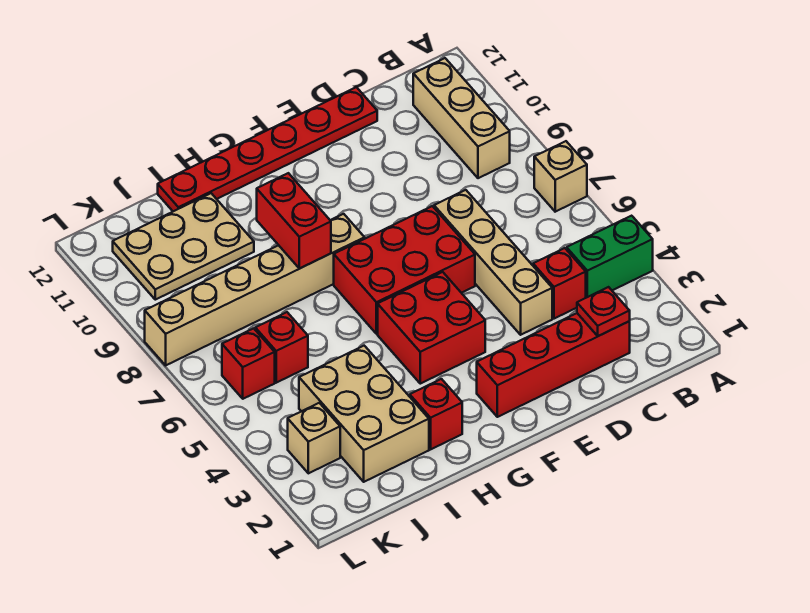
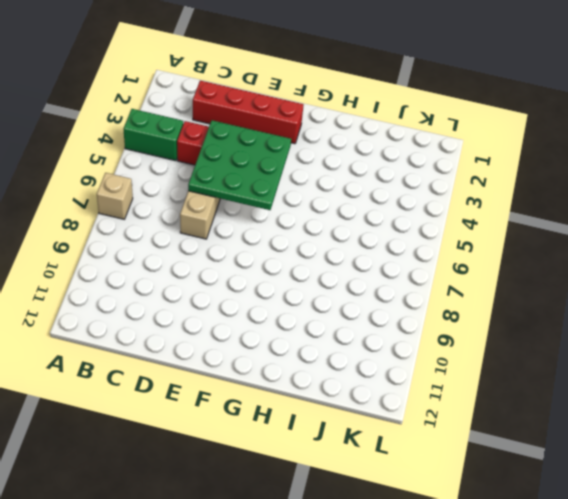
green 3x3 plate [188,120,291,210] -> none
none -> tan 1x3 brick [413,58,510,178]
none -> red 1x6 plate [158,87,377,211]
none -> red 2x3 brick [334,206,475,334]

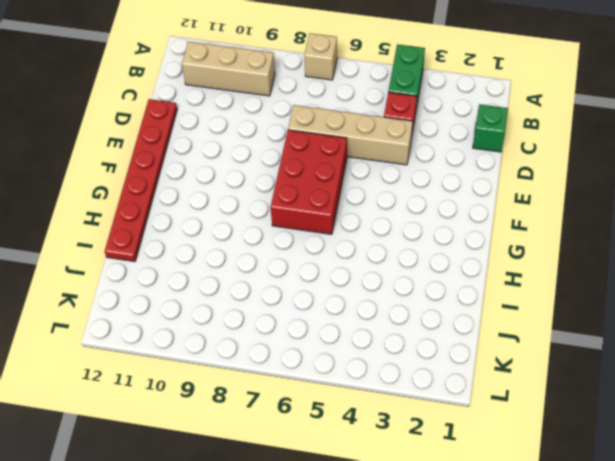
green 1x1 brick [473,104,508,152] -> none
none -> red 1x4 brick [477,313,630,417]
none -> red 2x2 brick [378,272,485,384]
none -> tan 1x6 brick [145,214,365,365]

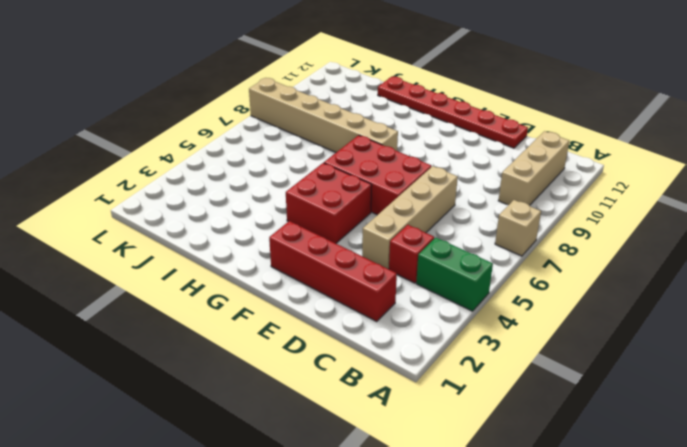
none -> red 1x1 brick [410,379,462,449]
none -> tan 2x3 brick [299,346,429,482]
none -> tan 2x3 plate [113,193,254,300]

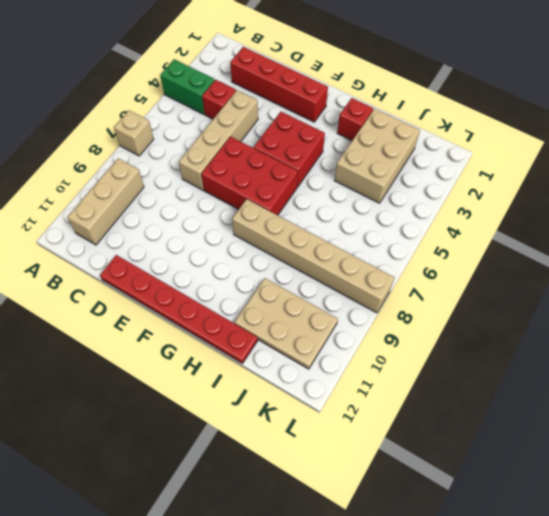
none -> red 1x1 brick [255,312,308,383]
none -> tan 1x1 brick [288,403,340,473]
none -> red 1x1 brick [222,328,275,399]

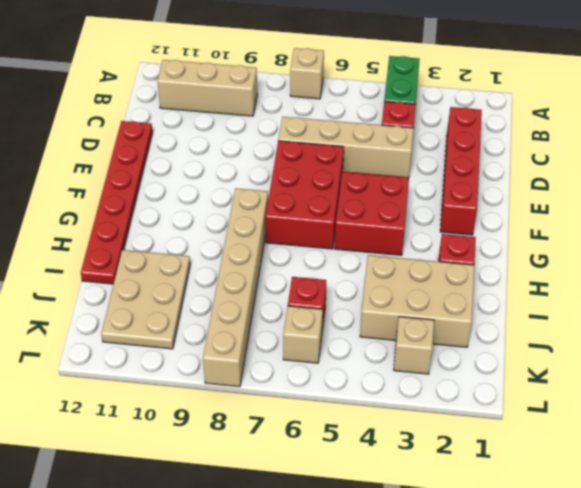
tan 1x1 brick [283,306,323,363] -> red 1x1 brick [222,328,275,399]
none -> red 1x1 plate [577,287,630,336]
none -> red 1x2 brick [257,173,331,268]

